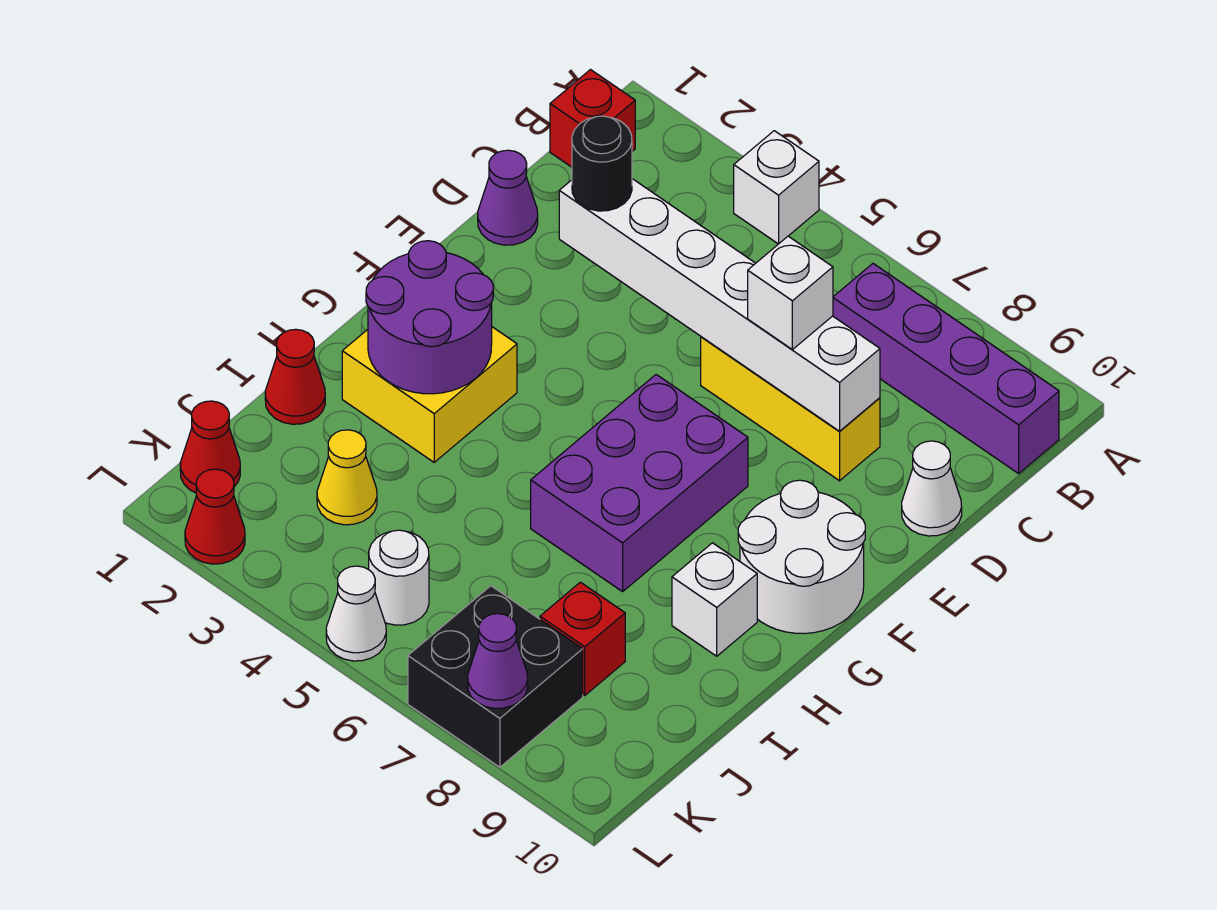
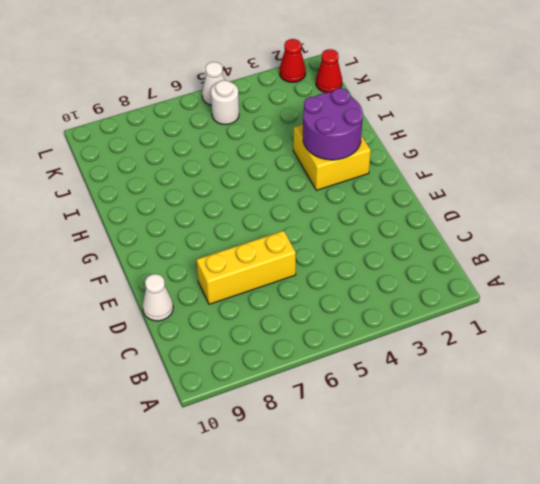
none -> white 1x1 brick [734,131,819,244]
none -> red 1x1 brick [550,70,635,167]
none -> purple 1x4 brick [833,264,1059,474]

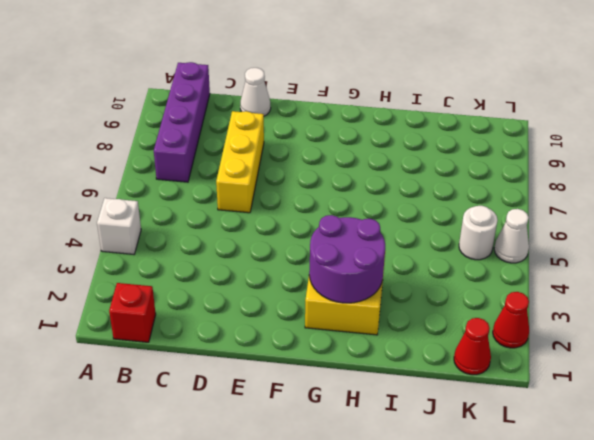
none -> purple 1x1 cone [478,150,538,245]
none -> purple 2x3 brick [531,375,748,592]
none -> white 2x2 round brick [738,480,865,634]

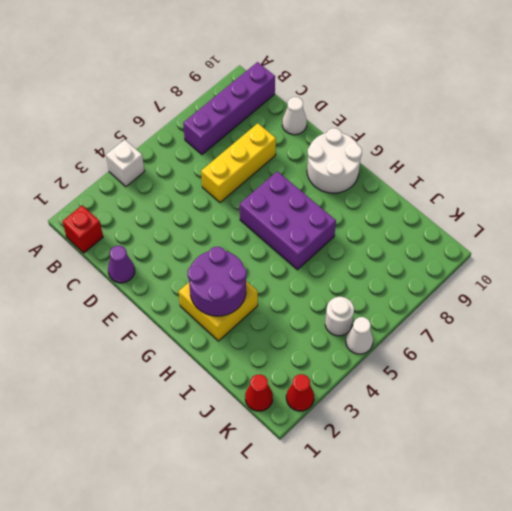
none -> white 1x1 brick [672,543,757,656]
none -> red 1x1 cone [265,329,325,424]
none -> yellow 1x1 cone [317,430,377,525]

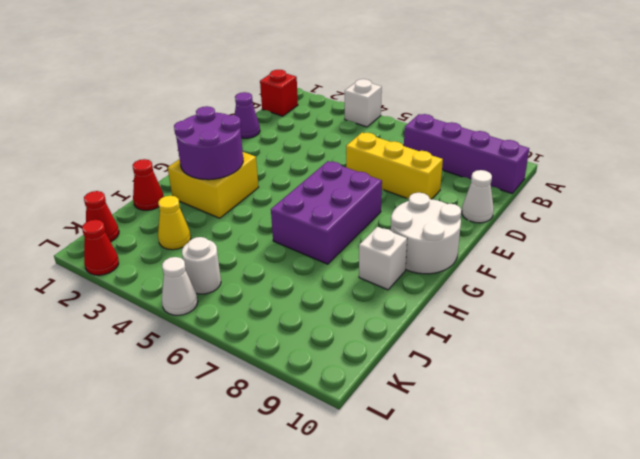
none -> red 1x1 brick [540,582,625,695]
none -> black 2x2 brick [408,586,583,767]
none -> white 1x6 brick [559,179,880,431]

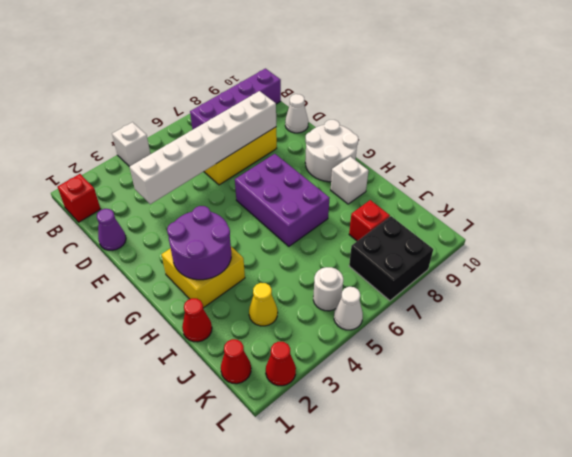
none -> purple 1x1 cone [468,614,528,708]
none -> black 1x1 round brick [572,116,632,211]
none -> white 1x1 brick [748,236,833,350]

